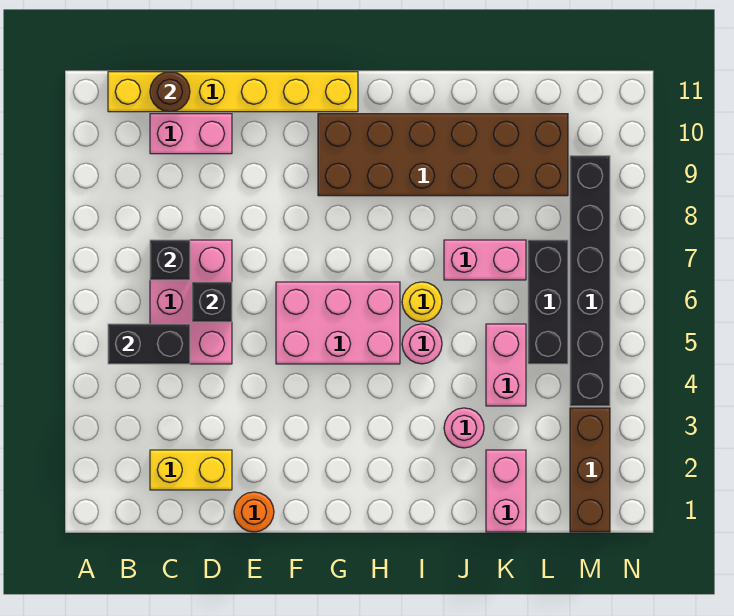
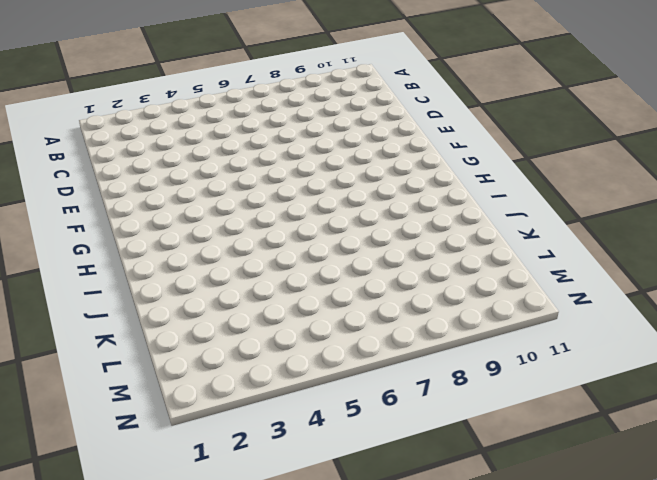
none -> yellow 1x6 brick [108,72,358,112]
none -> yellow 1x2 brick [150,450,232,490]
none -> pink 2x3 brick [150,240,232,364]

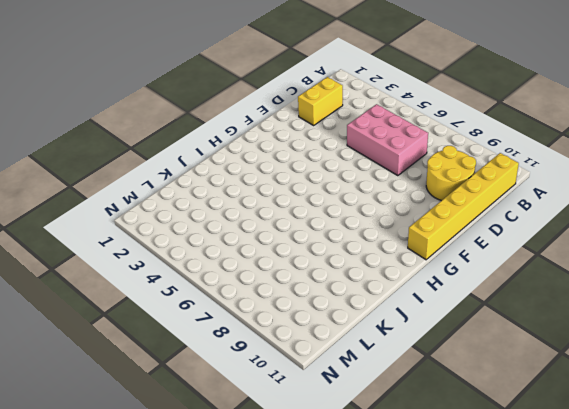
yellow 2x2 round brick [426,146,476,201] -> pink 1x2 brick [150,114,232,154]
none -> orange 1x1 round brick [234,492,274,532]
none -> pink 2x3 brick [276,282,400,364]
none -> brown 2x6 brick [318,114,568,196]

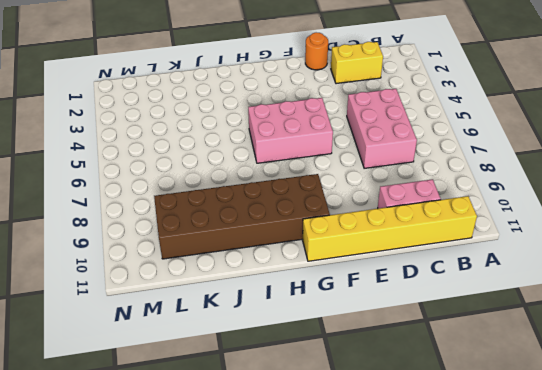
none -> pink 1x1 round brick [402,324,442,364]
none -> yellow 1x1 round brick [402,282,442,322]
none -> pink 1x1 round brick [444,408,484,448]

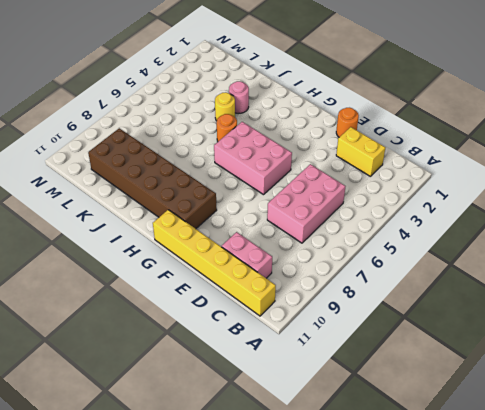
orange 1x1 round brick [217,114,237,141] -> pink 1x1 round brick [402,324,442,364]
yellow 1x1 round brick [215,92,235,121] -> yellow 1x1 round brick moved to [402,282,442,322]
none -> pink 1x2 brick [444,240,526,280]
none -> pink 1x2 brick [486,450,526,532]
none -> pink 1x2 brick [486,324,526,406]

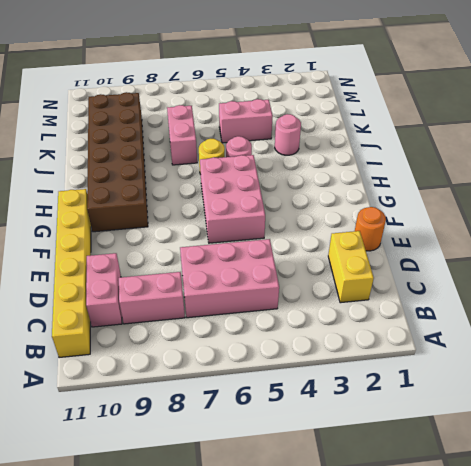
pink 1x2 brick [119,272,185,324] -> pink 1x2 brick moved to [486,450,526,532]
none -> black 1x3 brick [528,240,568,364]
none -> brown 1x3 brick [570,408,610,532]
none -> black 1x6 brick [570,156,610,406]

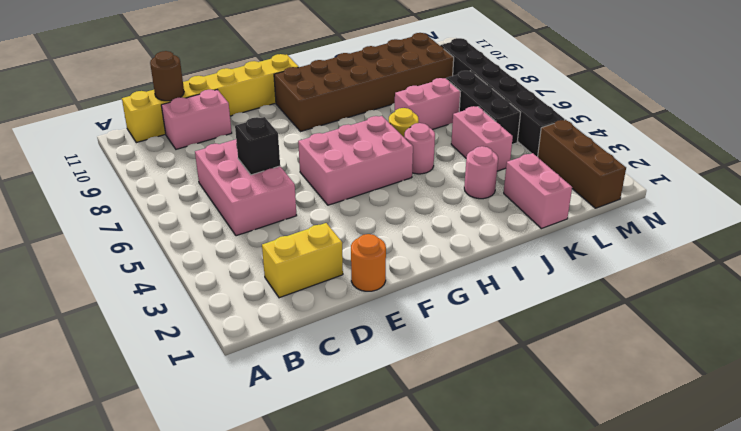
none -> black 1x2 brick [108,324,190,364]
none -> black 1x1 brick [150,240,190,280]

